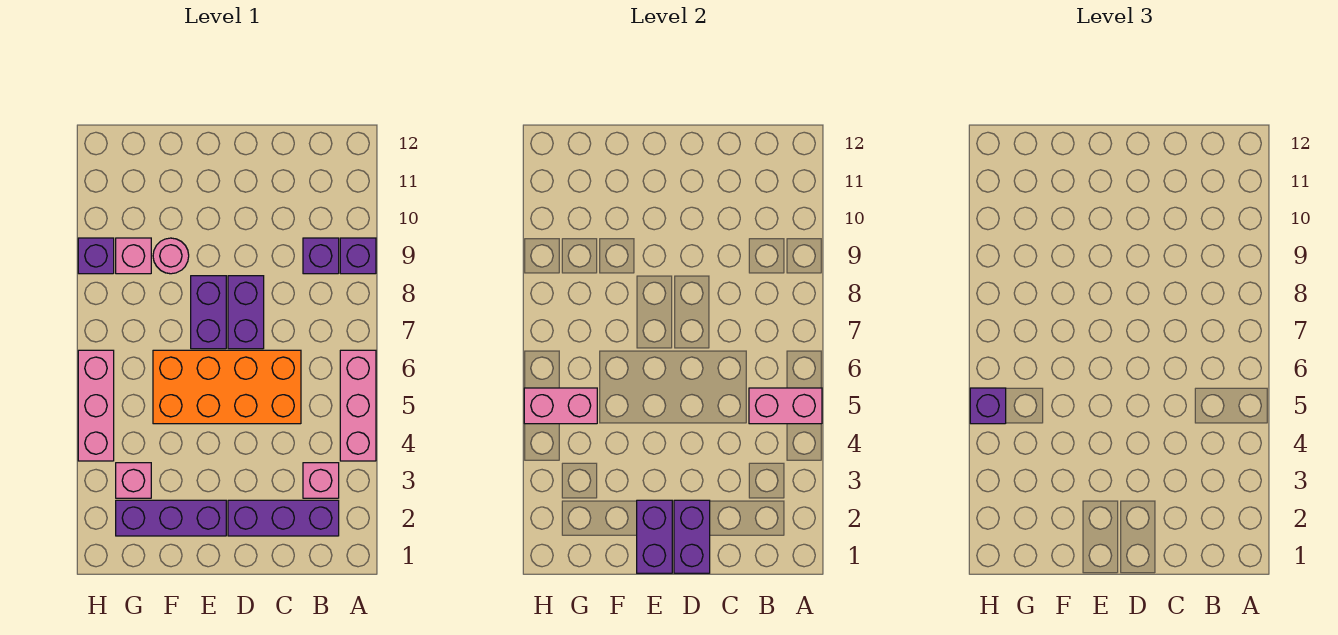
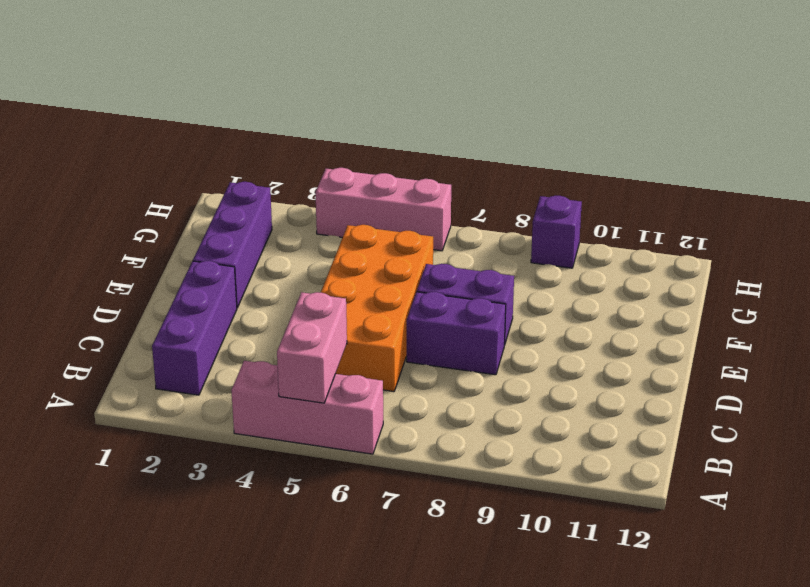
none -> purple 1x1 brick [340,238,376,274]
none -> pink 1x1 brick [303,463,339,498]
none -> purple 1x1 brick [303,238,339,274]

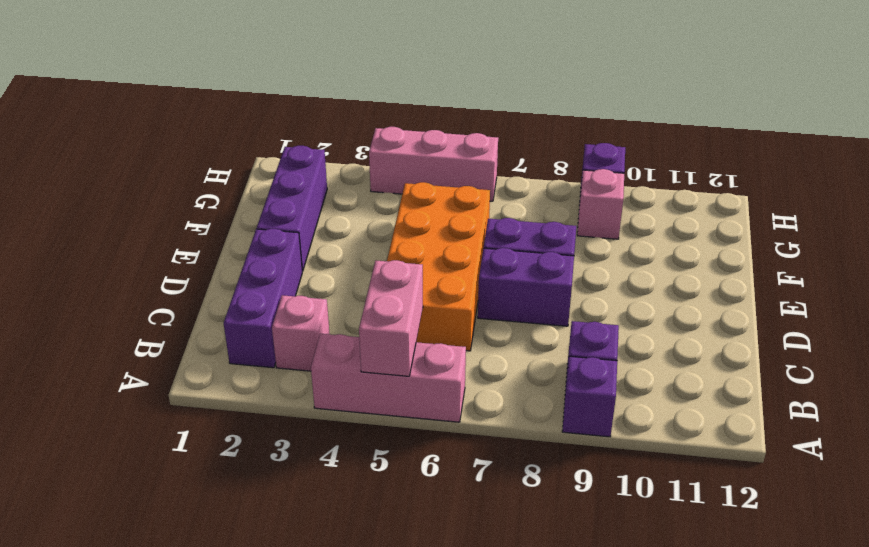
none -> pink 1x1 round brick [153,238,189,274]
none -> pink 1x1 brick [116,463,151,498]
none -> purple 1x2 brick [674,500,710,573]

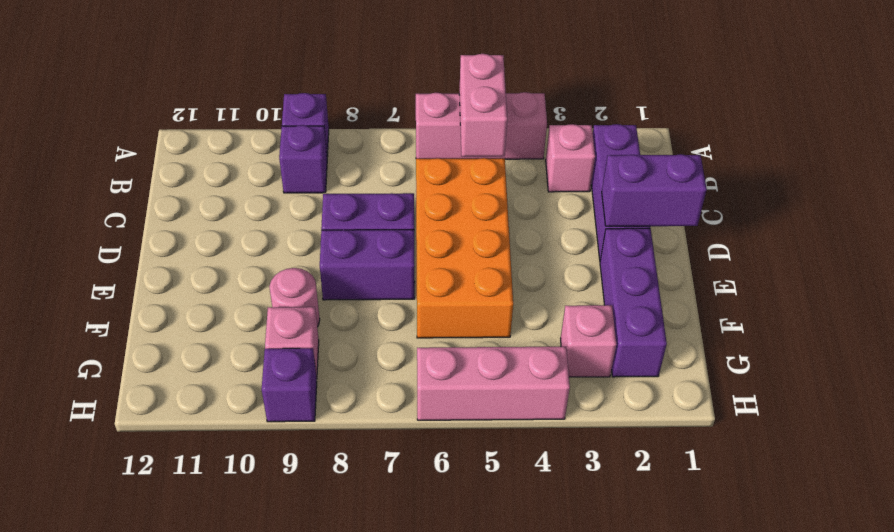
none -> purple 1x2 brick [637,500,672,573]
none -> pink 1x2 brick [524,388,597,424]
none -> purple 1x1 brick [970,388,1006,424]

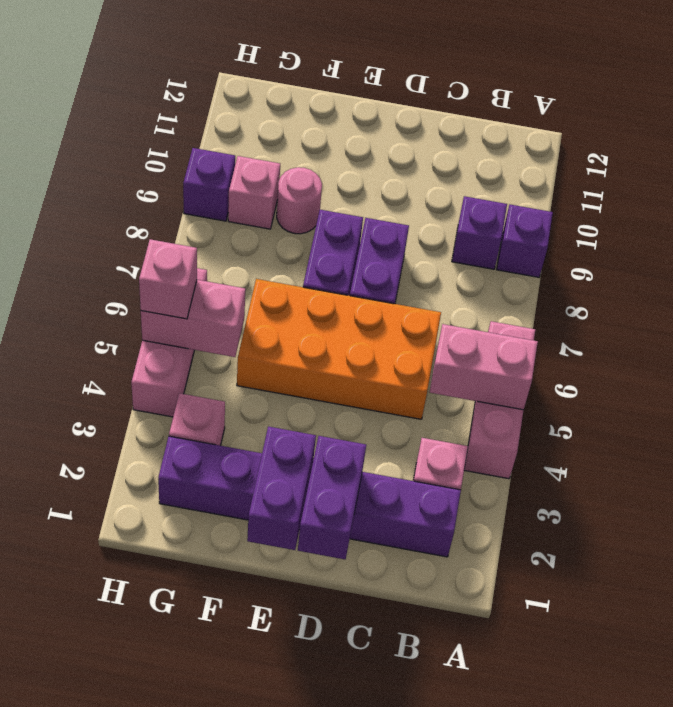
pink 1x1 brick [139,239,197,319] -> purple 1x1 brick [970,388,1006,424]

